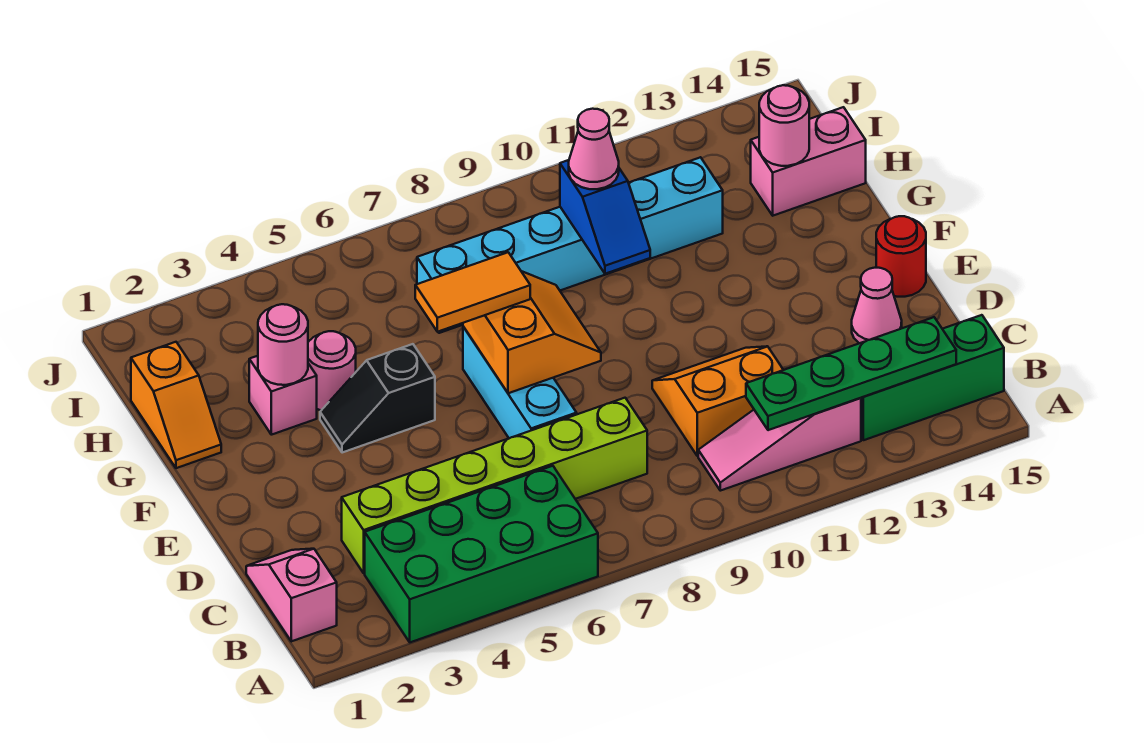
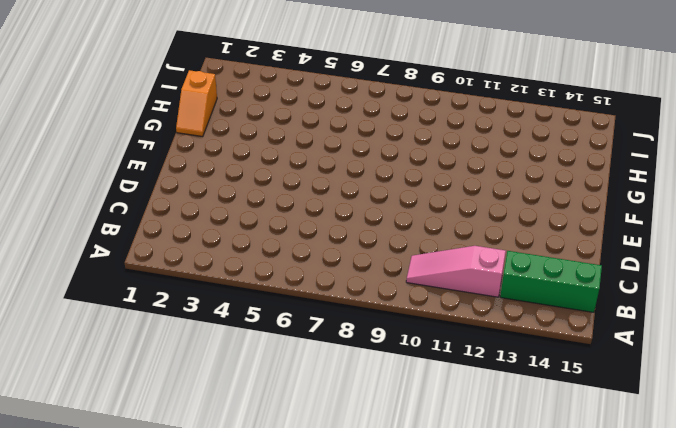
none -> green 2x4 brick [365,466,598,642]
none -> pink 1x2 slope [246,549,337,641]
none -> lime 1x6 brick [342,398,647,573]

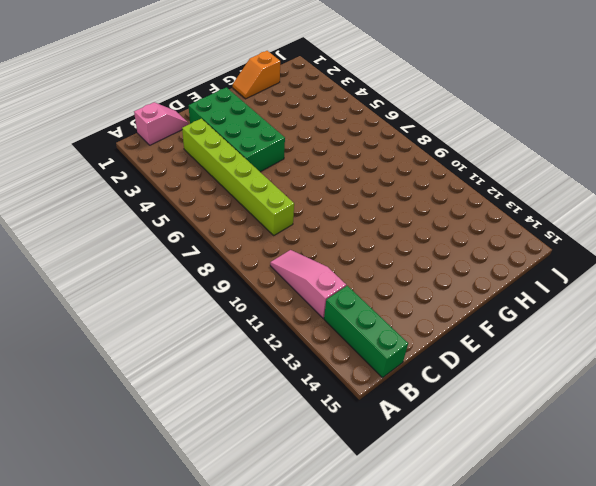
green 2x4 brick [189,87,285,172] -> green 2x4 brick moved to [365,466,598,642]
none -> orange 2x2 slope [652,346,783,456]
none -> cyan 1x3 brick [463,327,577,438]
none -> pink 1x1 cone [852,268,902,343]

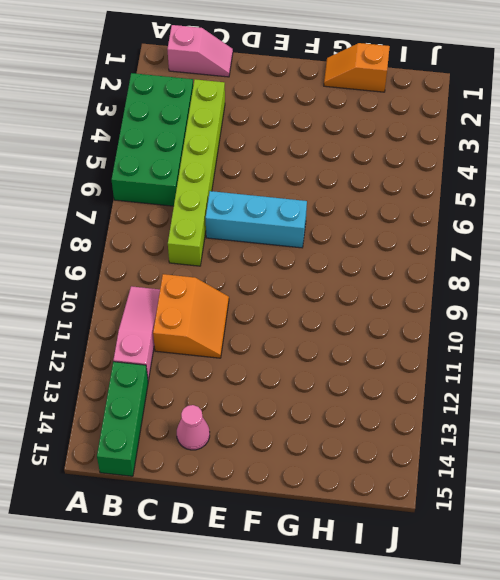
none -> red 1x1 round brick [876,216,926,297]
none -> black 1x2 slope [320,344,435,453]
none -> pink 1x1 brick [249,356,317,435]

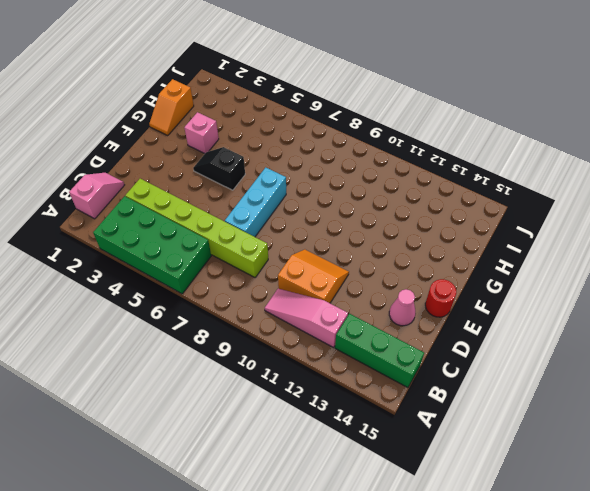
none -> pink 1x1 round brick [308,331,356,410]
none -> cyan 1x6 brick [417,157,723,333]
none -> pink 1x2 brick [751,107,866,216]

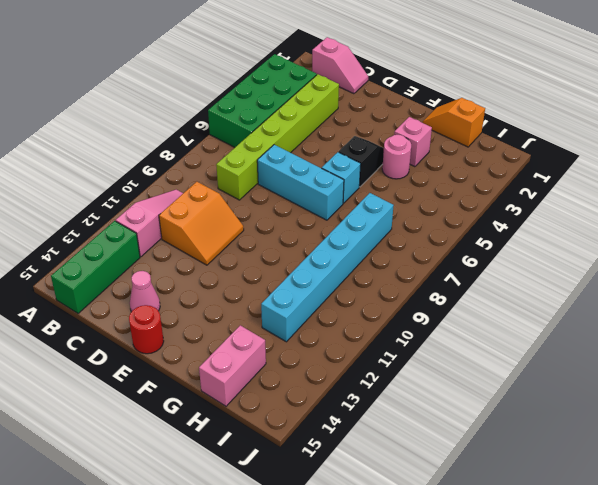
cyan 1x1 brick [322,152,361,203] -> none
none -> green 1x4 plate [746,317,956,430]
none -> orange 2x2 slope [463,271,601,393]
none -> pink 1x1 round brick [258,304,308,385]

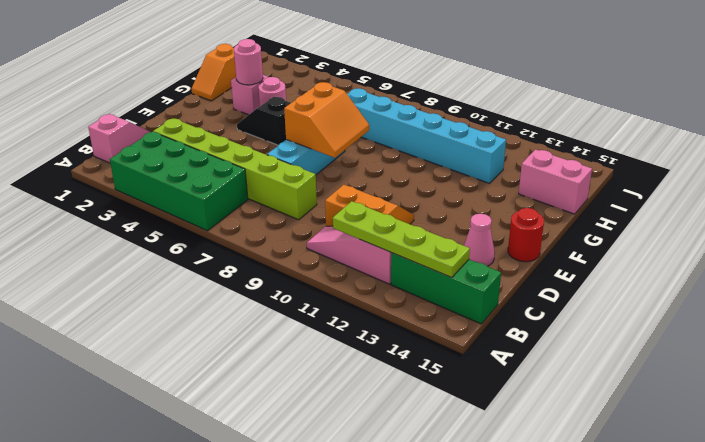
lime 1x4 plate [333,201,470,278] -> green 1x4 plate [746,317,956,430]
none -> blue 1x2 slope [560,160,650,274]
none -> pink 1x1 round brick [759,85,809,166]
none -> orange 1x2 tile [415,252,530,332]

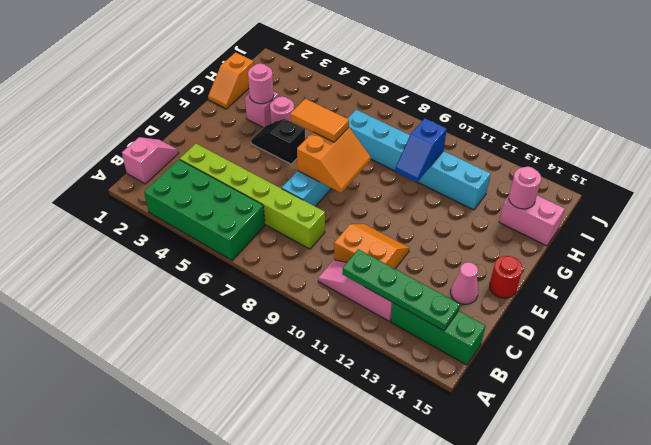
none -> pink 1x1 cone [569,109,619,189]

